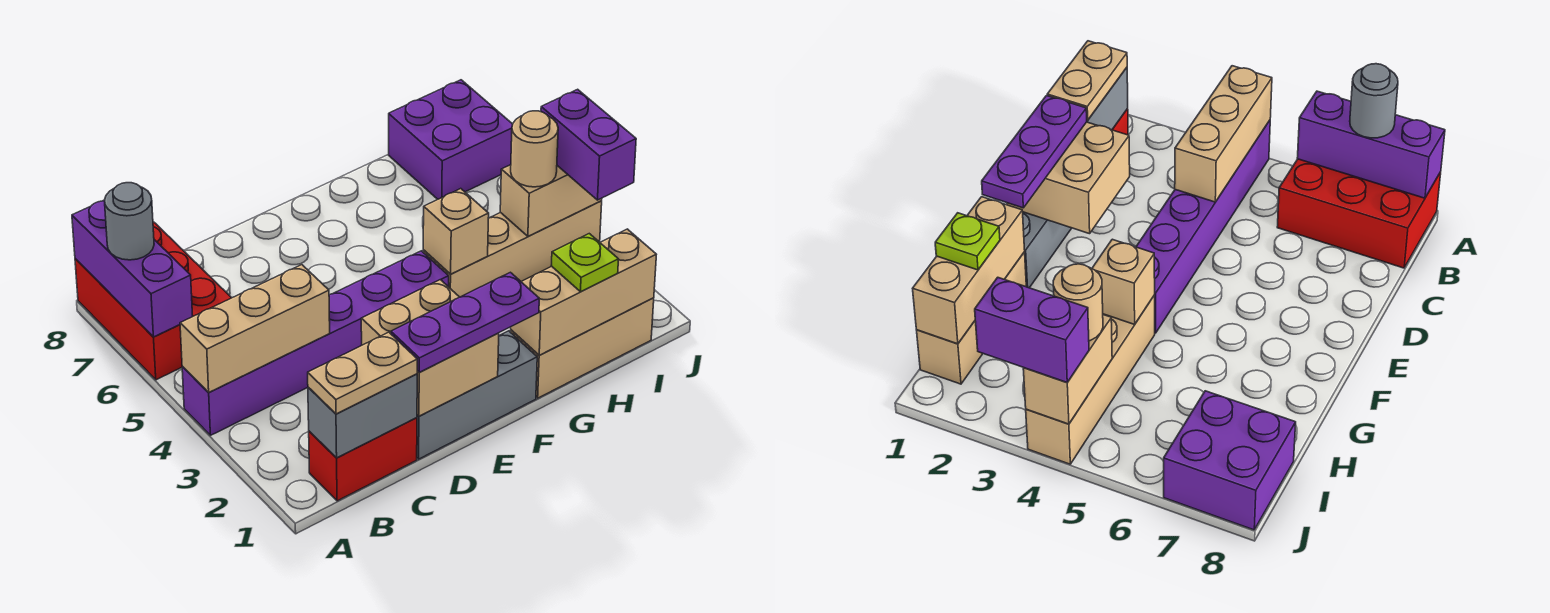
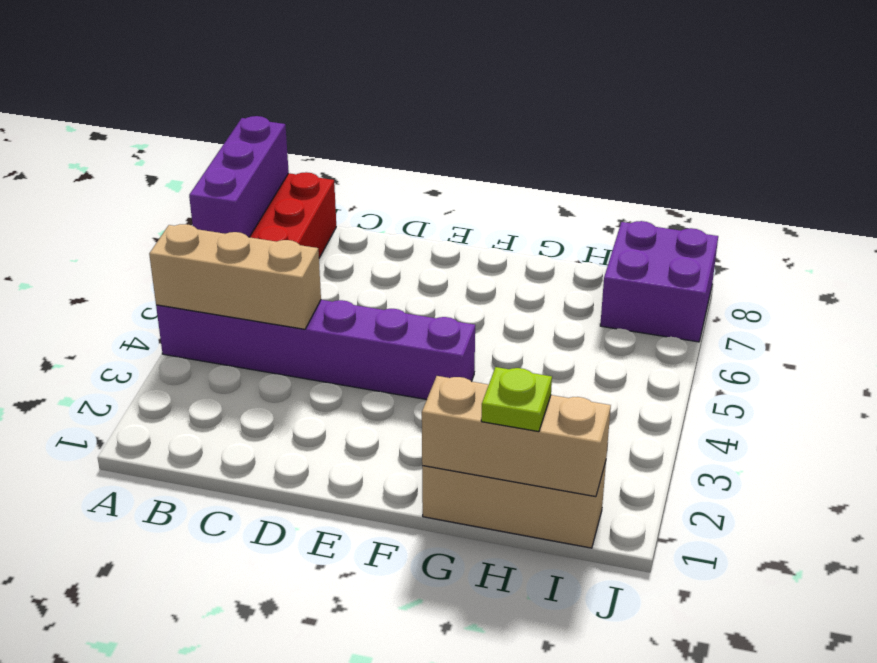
none -> red 1x2 brick [309,418,417,501]
none -> grey 1x3 brick [417,331,537,459]
none -> tan 1x4 brick [423,201,602,297]

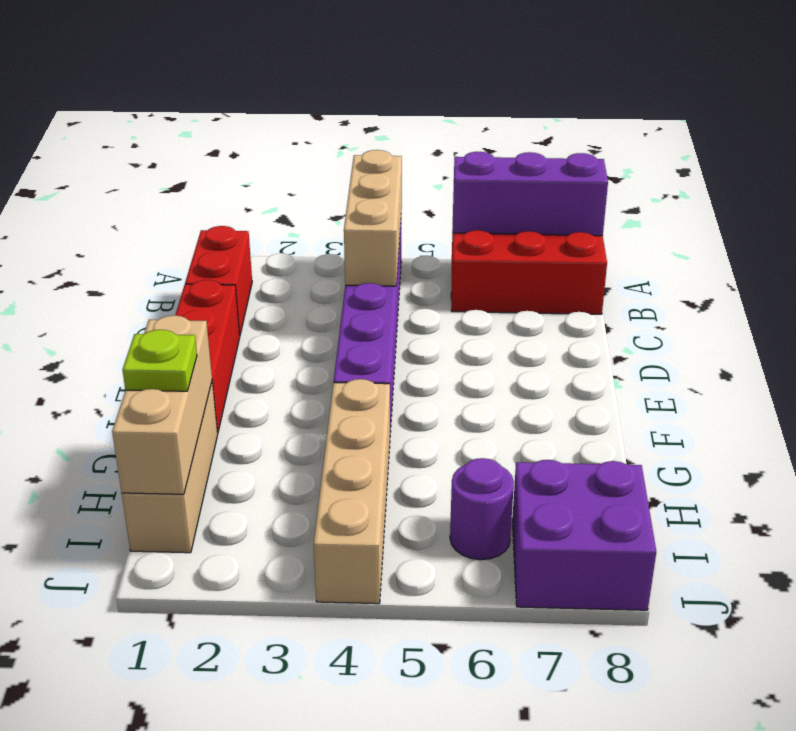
red 1x3 brick [176,280,240,433] -> grey 1x3 brick [417,331,537,459]
purple 1x1 round brick [450,458,514,560] -> none
none -> grey 1x2 brick [308,374,417,458]
none -> tan 2x2 brick [361,280,499,416]
none -> tan 1x1 brick [423,189,489,274]

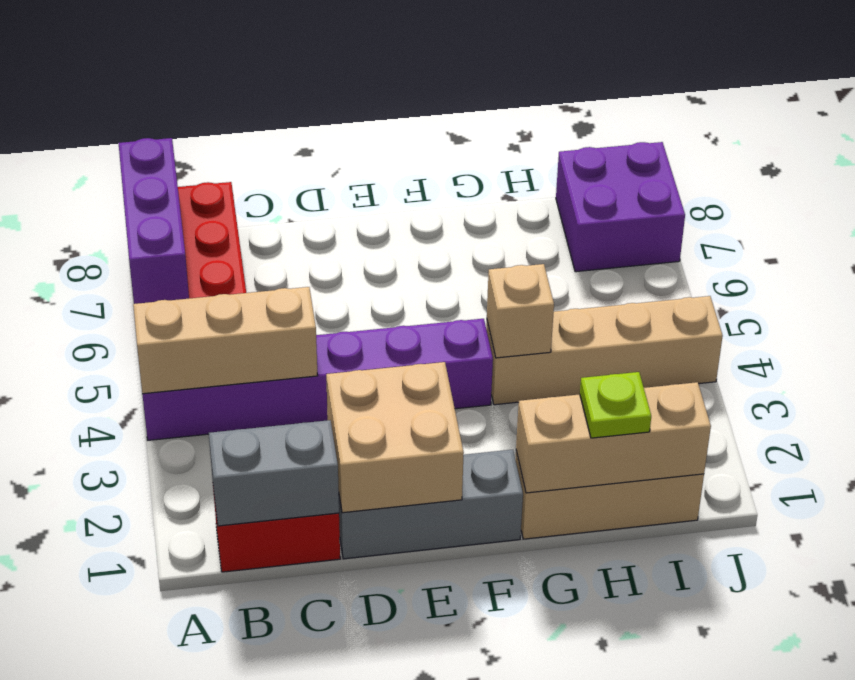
none -> tan 1x2 brick [500,165,602,236]
none -> grey 1x1 round brick [104,183,154,260]
none -> tan 1x2 plate [308,332,417,414]

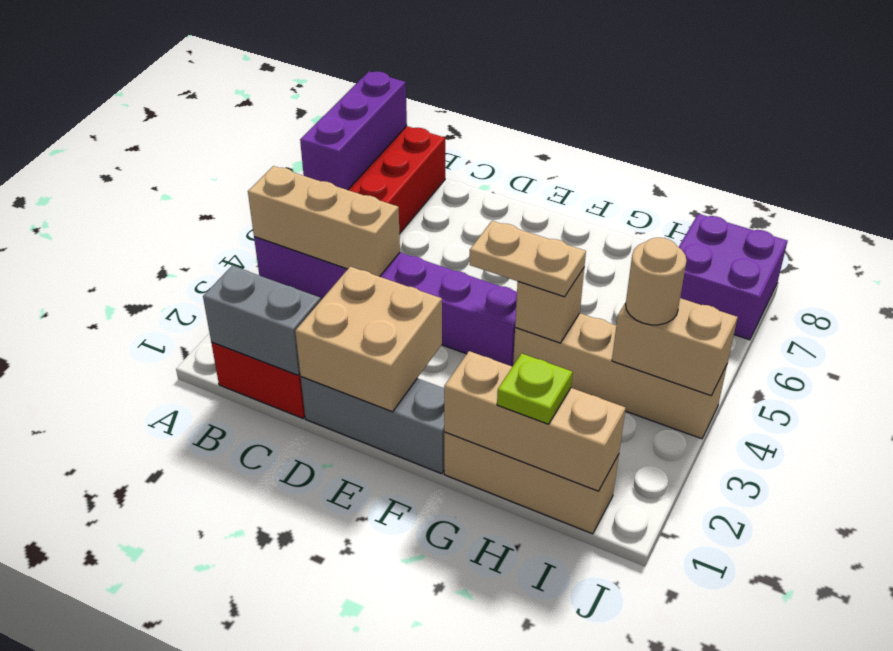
tan 1x2 plate [470,221,586,297] -> tan 1x2 plate moved to [308,332,417,414]
none -> grey 1x1 round brick [104,183,154,260]
none -> purple 1x3 plate [391,272,539,372]
none -> purple 1x2 brick [541,89,636,200]

